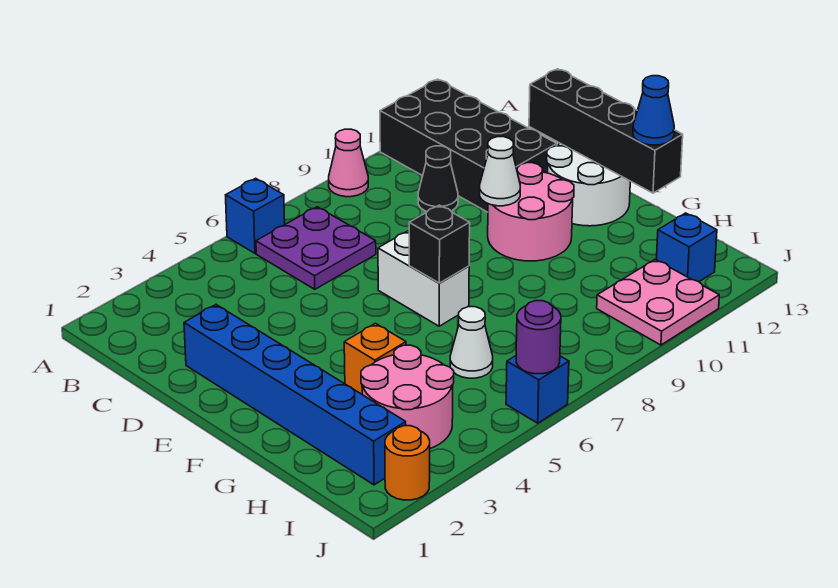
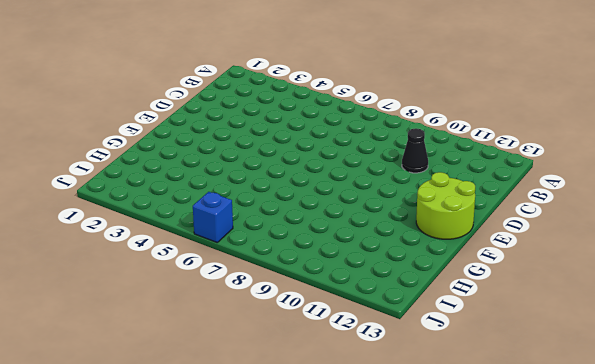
lime 2x2 round brick [416,172,475,239] -> white 2x2 round brick [547,143,630,226]
none -> blue 1x1 brick [226,178,285,253]
none -> pink 1x1 cone [329,129,368,197]
none -> black 2x4 brick [380,79,557,212]

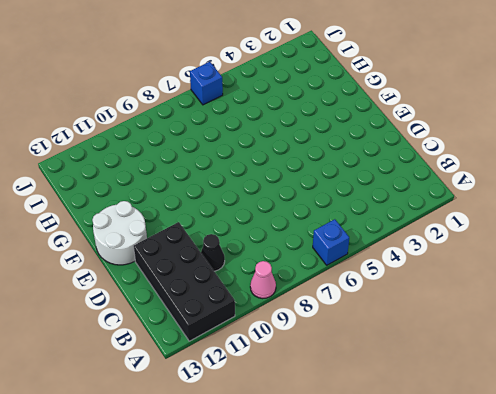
none -> purple 2x2 plate [256,207,376,289]
none -> blue 1x6 brick [184,305,406,485]
none -> white 1x2 brick [378,231,469,326]

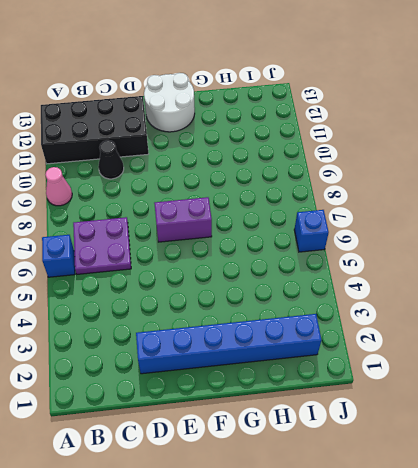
purple 1x2 brick [154,197,212,242] -> white 1x2 brick [378,231,469,326]
none -> pink 2x2 round brick [488,163,574,261]
none -> orange 1x1 brick [344,323,406,394]
none -> pink 2x2 round brick [361,345,454,448]

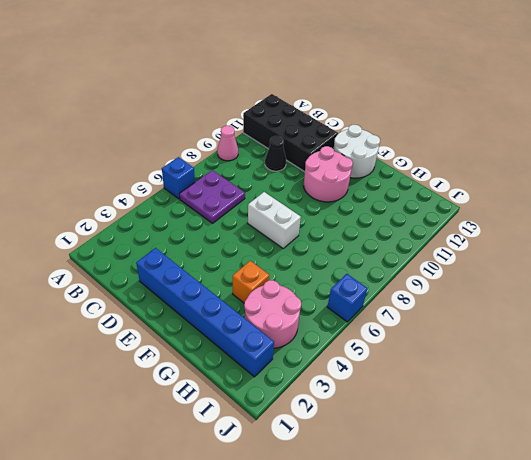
none -> white 1x1 cone [450,307,493,378]
none -> pink 2x2 plate [597,259,719,345]
none -> blue 1x1 brick [656,213,717,282]

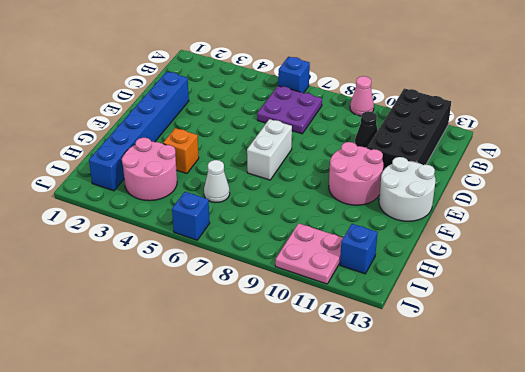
none -> orange 1x1 round brick [385,426,430,500]
none -> black 1x4 brick [529,69,683,193]
none -> white 1x1 cone [479,137,520,206]

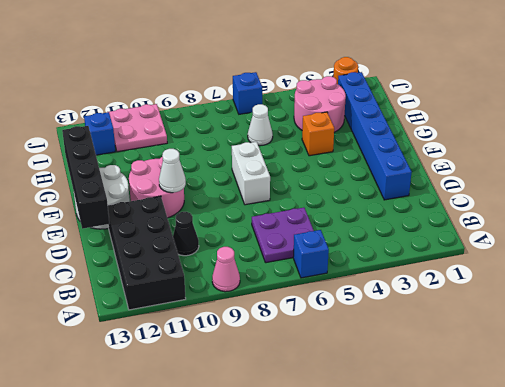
none -> black 1x1 brick [409,205,470,283]
none -> purple 1x1 round brick [516,301,561,374]
none -> blue 1x1 cone [633,76,674,145]

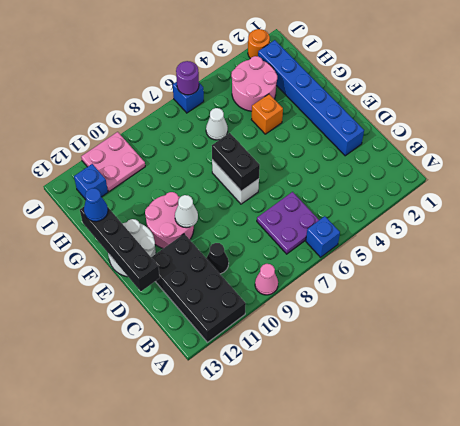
black 1x2 brick [212,133,260,191] -> black 1x1 brick [409,205,470,283]

